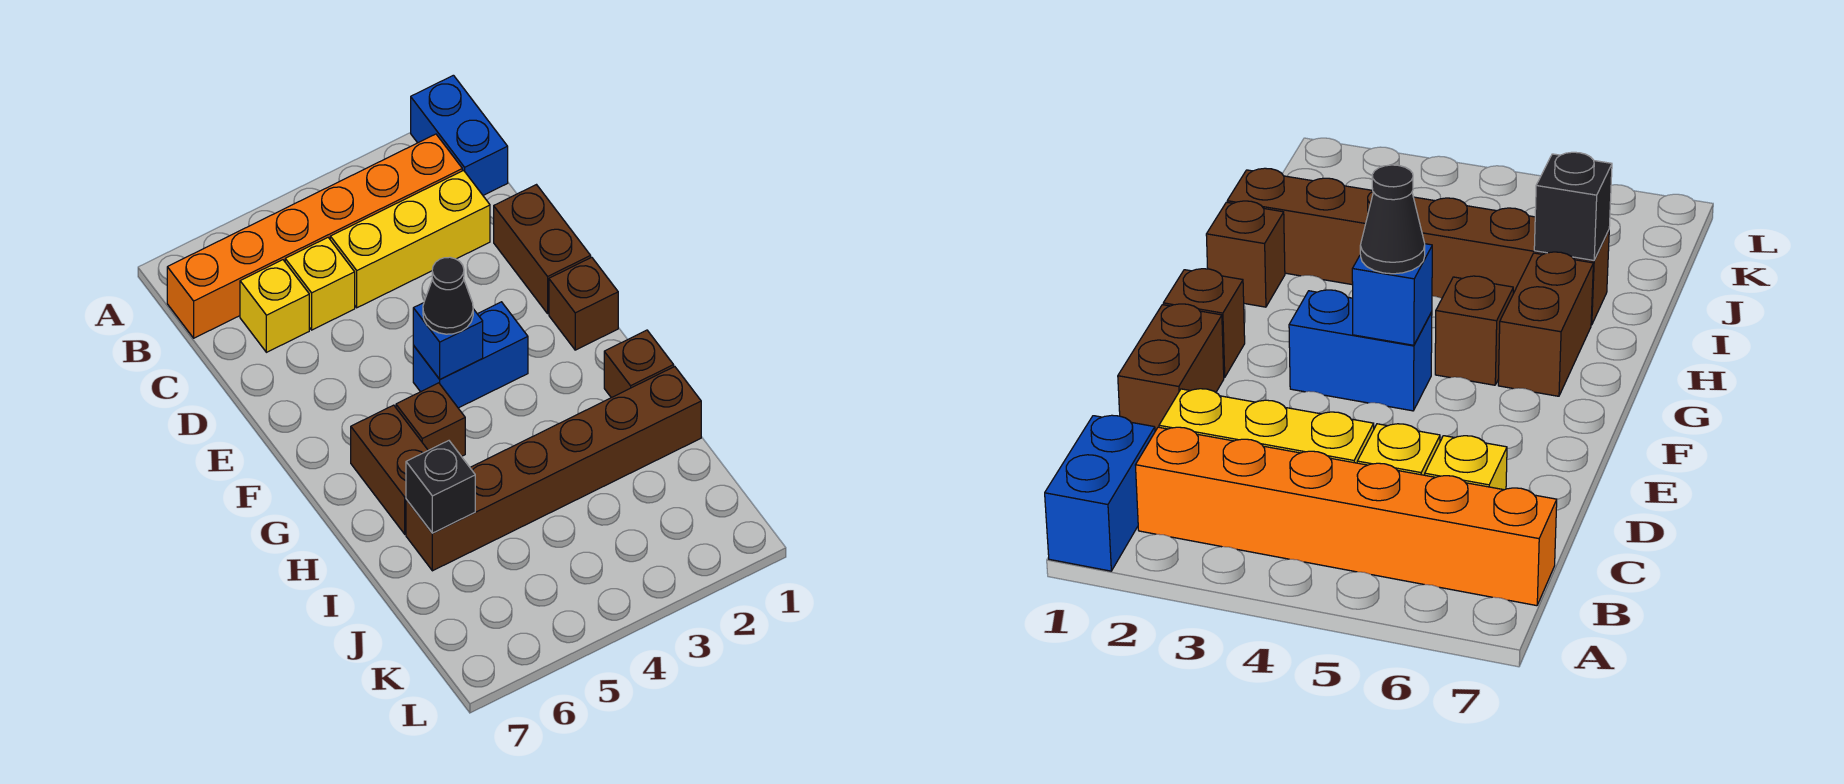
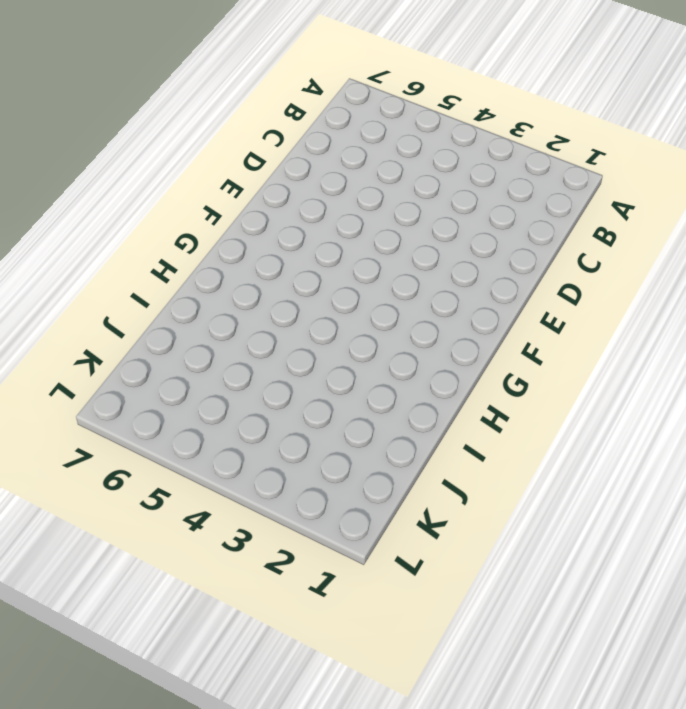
none -> blue 1x2 brick [411,75,508,195]
none -> orange 1x6 brick [167,134,462,338]
none -> yellow 1x3 brick [330,170,490,308]

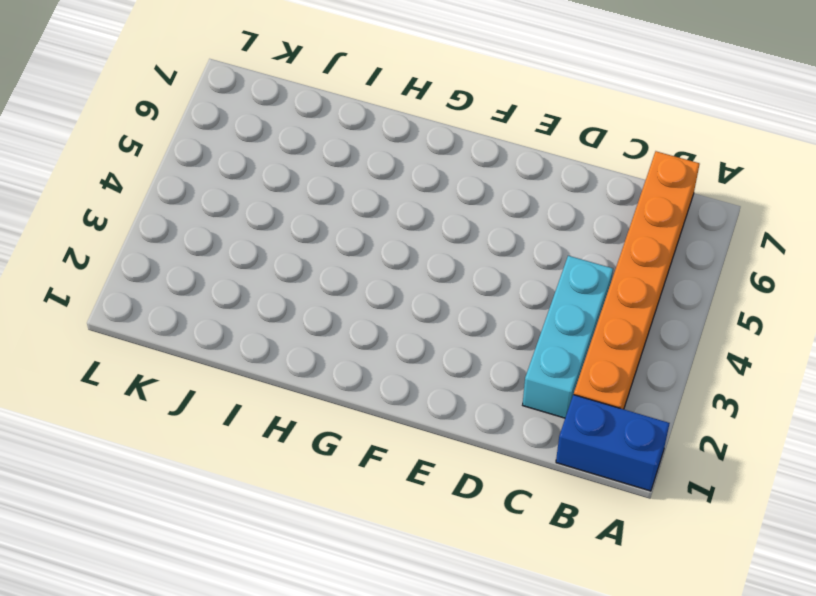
cyan 1x3 brick [523,256,613,418] -> yellow 1x3 brick [330,170,490,308]
none -> yellow 1x1 brick [285,238,355,330]
none -> yellow 1x1 brick [240,260,309,352]
none -> brown 1x2 brick [494,185,591,313]

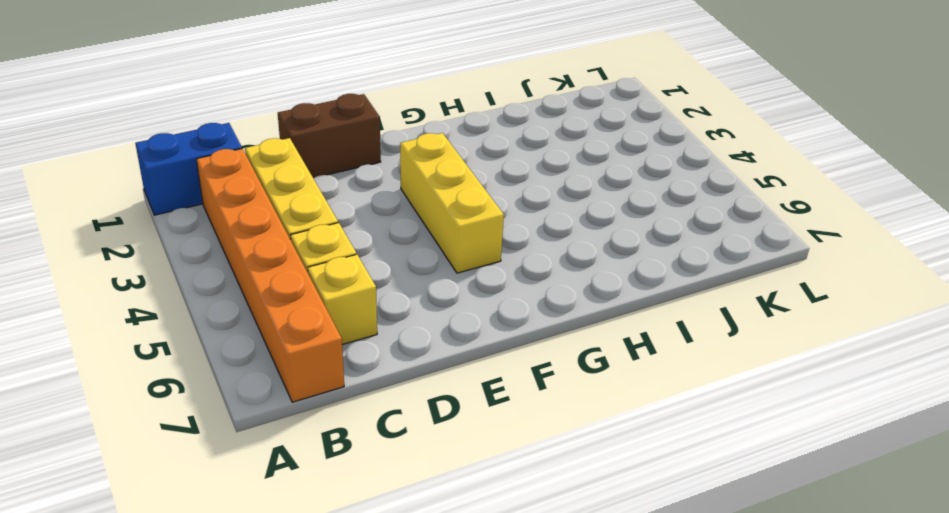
yellow 1x3 brick [400,133,504,273] -> blue 1x2 brick [413,302,528,408]
none -> brown 1x1 brick [549,257,618,350]
none -> brown 1x1 brick [396,383,465,456]
none -> brown 1x2 brick [351,405,428,534]

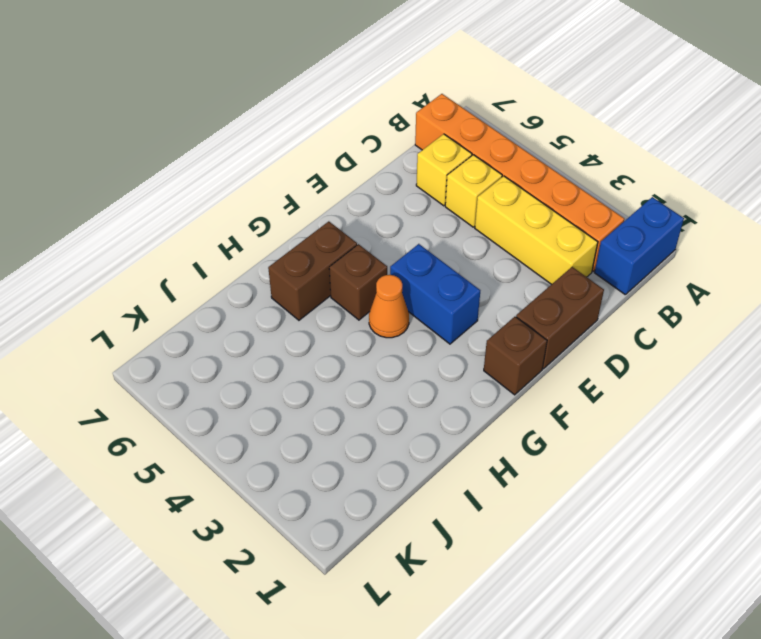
orange 1x1 cone [369,275,409,338] -> none
none -> brown 1x1 brick [604,330,674,398]
none -> brown 1x6 brick [406,367,701,571]
none -> blue 1x1 brick [413,303,483,379]

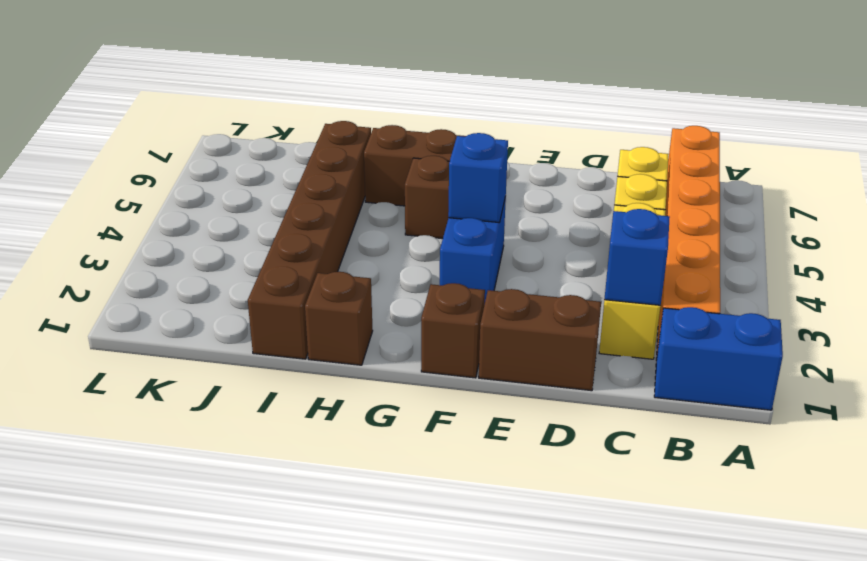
blue 1x1 brick [604,209,670,305] -> none
none -> black 1x1 brick [406,441,475,533]
none -> black 1x1 cone [423,257,473,334]

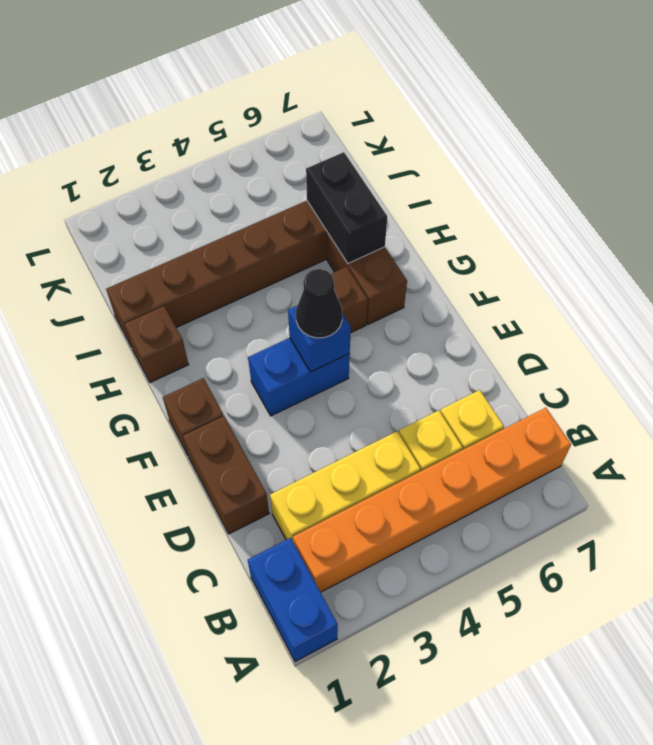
black 1x2 brick [306,152,387,263] -> black 1x1 brick [406,441,475,533]

